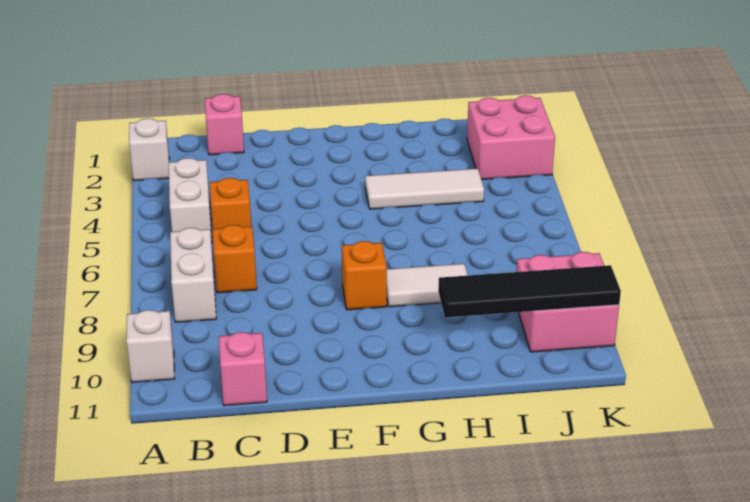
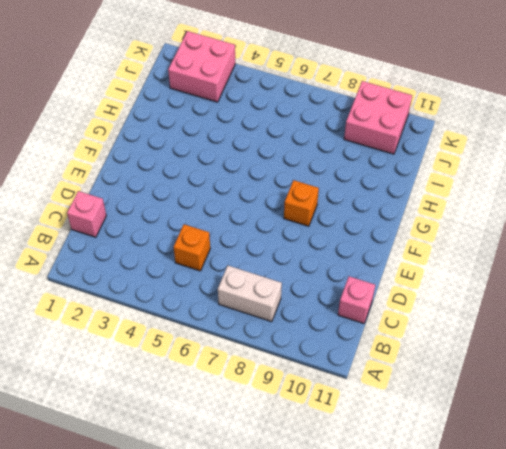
none -> white 1x1 brick [129,118,169,181]
none -> white 1x1 brick [126,310,174,382]
none -> white 1x2 brick [169,158,212,243]

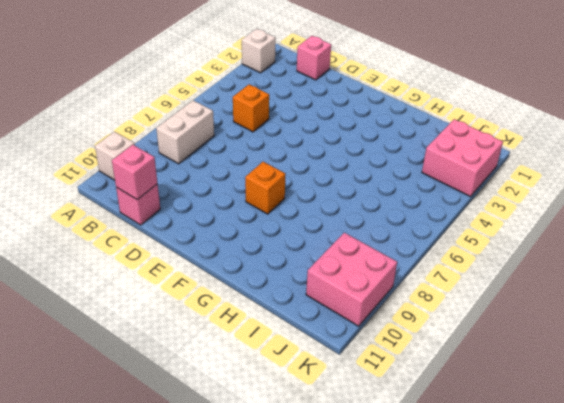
pink 1x1 brick [112,145,157,200] -> none
none -> white 1x2 brick [169,158,212,243]
none -> orange 1x1 brick [212,225,257,293]
none -> white 1x3 tile [365,169,484,209]

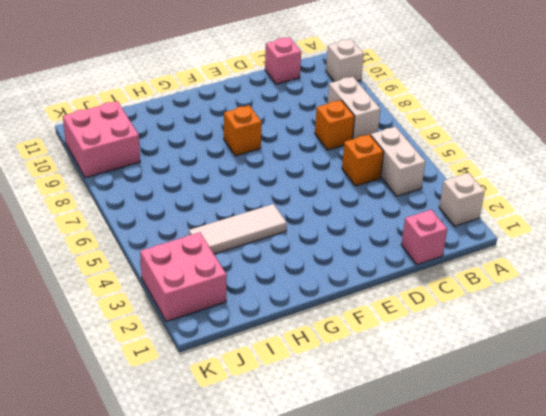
none -> white 1x2 tile [387,264,468,307]
none -> black 1x4 tile [438,265,621,317]

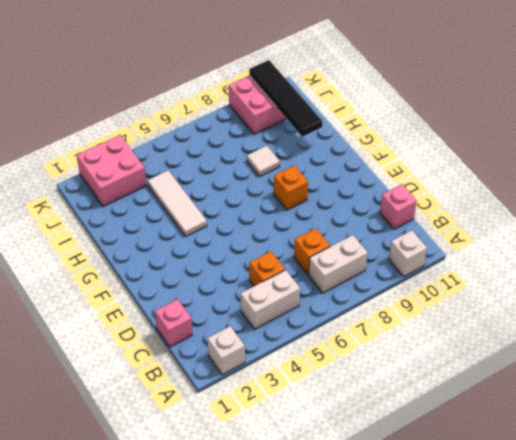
white 1x1 tile [247,146,280,176] -> white 1x2 tile [387,264,468,307]

